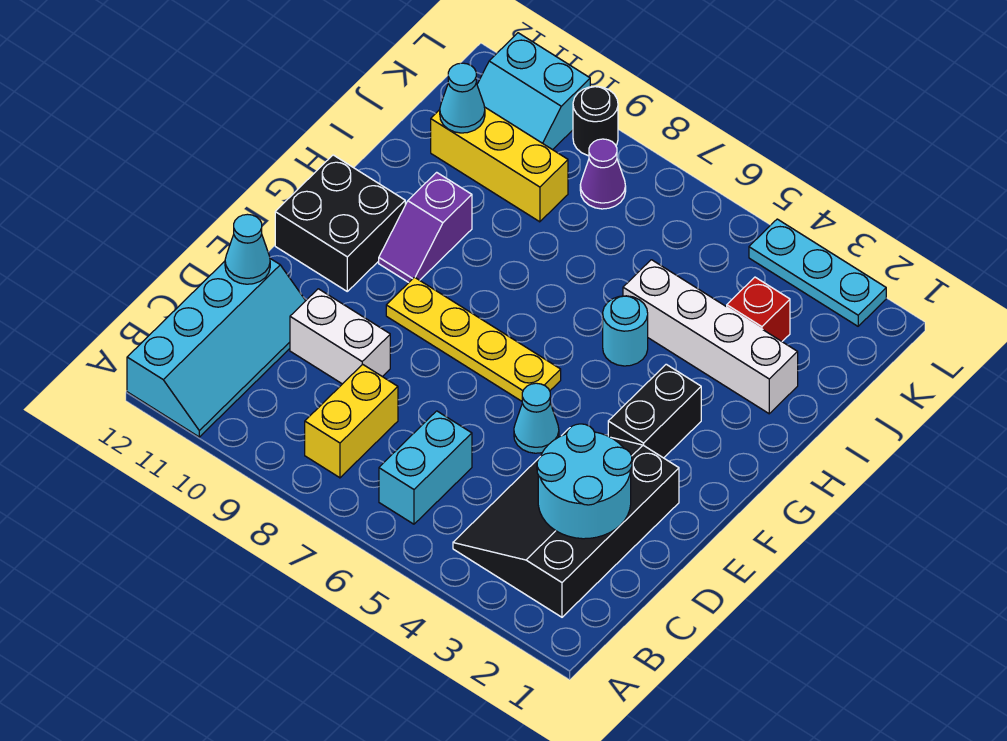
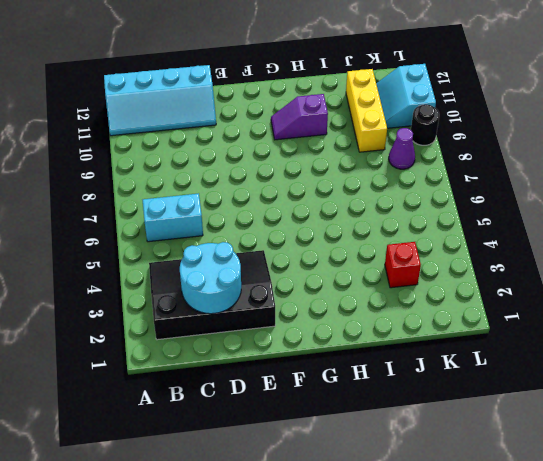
none -> yellow 1x2 brick [305,364,398,478]
none -> white 1x2 brick [290,289,390,384]
none -> cyan 1x1 cone [514,383,559,453]

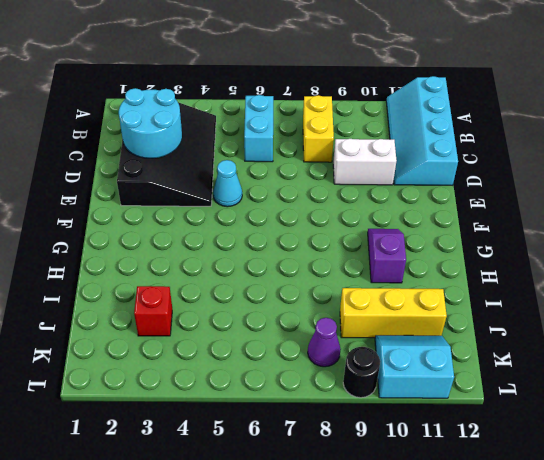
none -> black 1x2 brick [608,364,701,458]
none -> yellow 1x4 plate [386,277,561,401]
none -> black 2x2 brick [275,155,405,291]

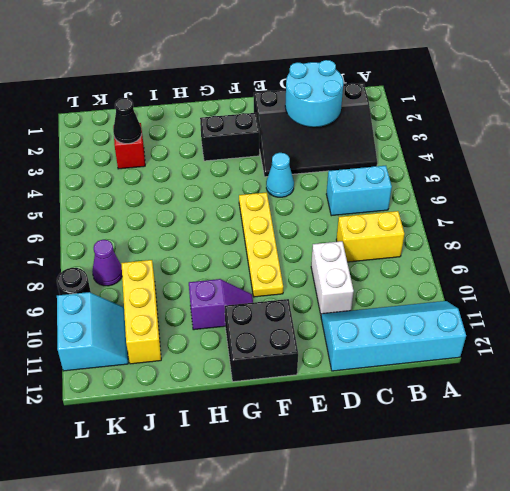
black 1x1 cone [113,98,142,144] -> none
none -> cyan 1x1 round brick [603,296,648,366]
none -> white 1x4 brick [623,260,798,414]
none -> cyan 1x3 plate [749,219,886,326]

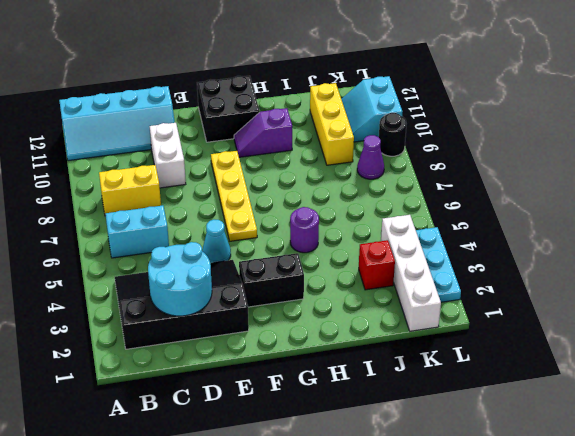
purple 1x1 round brick [290,207,319,253] -> cyan 1x1 round brick [603,296,648,366]
white 1x4 brick [381,215,441,331] -> white 1x4 brick moved to [623,260,798,414]
none -> cyan 1x1 cone [225,214,270,284]
none -> cyan 1x1 cone [440,63,485,133]

